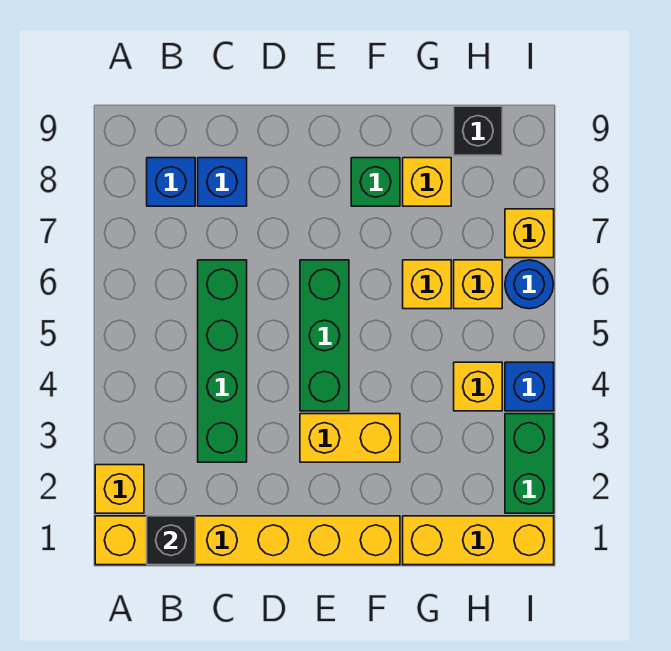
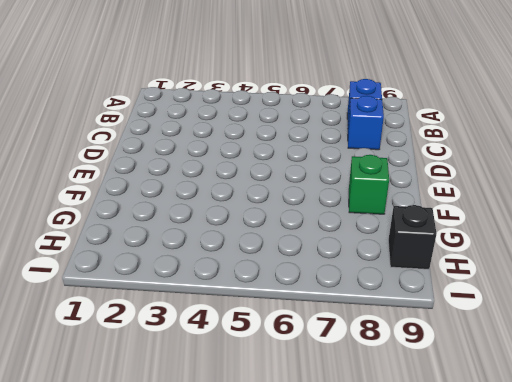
none -> yellow 1x6 brick [95,516,400,565]
none -> yellow 1x1 brick [95,465,144,513]
none -> green 1x4 brick [198,260,247,462]

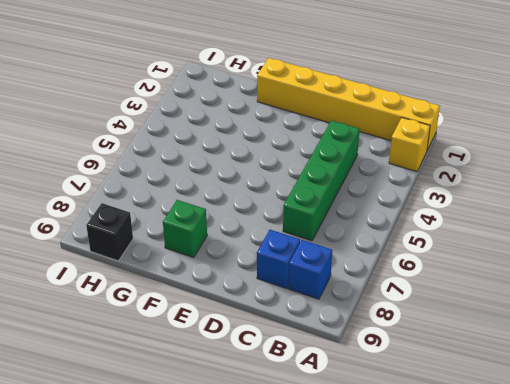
none -> yellow 1x2 brick [300,414,400,462]
none -> green 1x3 brick [300,260,349,411]
none -> yellow 1x3 brick [403,516,554,565]

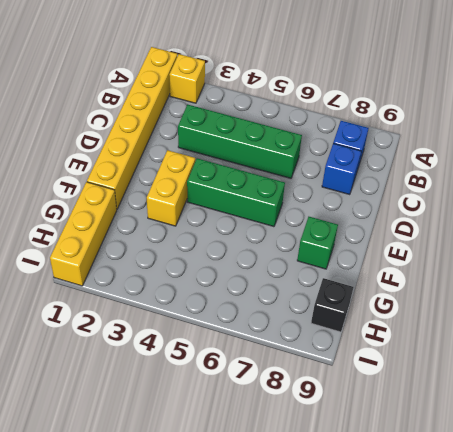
none -> yellow 1x1 brick [403,260,451,309]
none -> yellow 1x1 brick [403,158,451,206]
none -> yellow 1x1 brick [454,362,502,411]

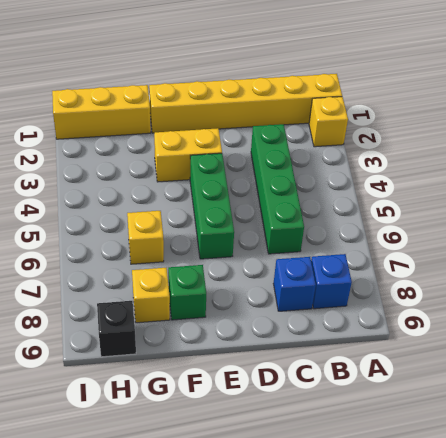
none -> yellow 1x1 brick [454,362,502,411]
none -> yellow 1x1 brick [454,260,502,309]
none -> green 1x2 brick [505,414,554,513]

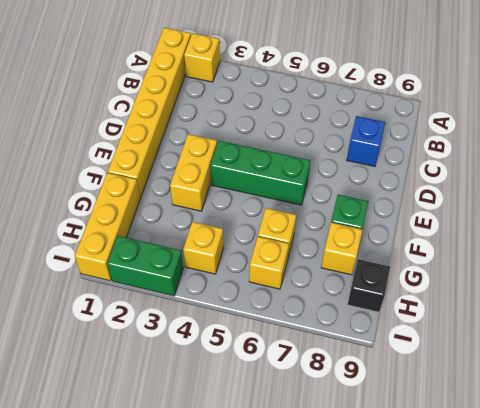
none -> blue 1x1 brick [147,158,195,206]
none -> green 1x4 brick [198,260,247,462]
none -> blue 1x1 brick [505,362,554,411]

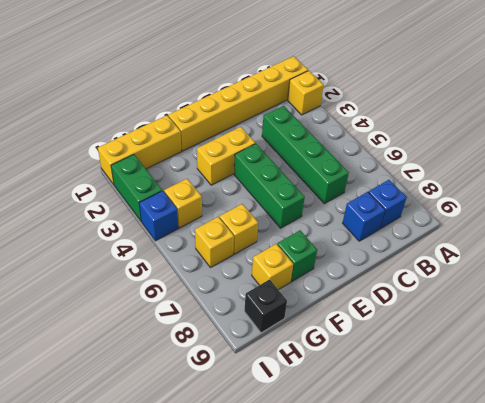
none -> blue 1x1 round brick [505,260,554,309]
none -> yellow 1x1 brick [505,209,554,258]
none -> black 1x1 brick [147,516,195,565]

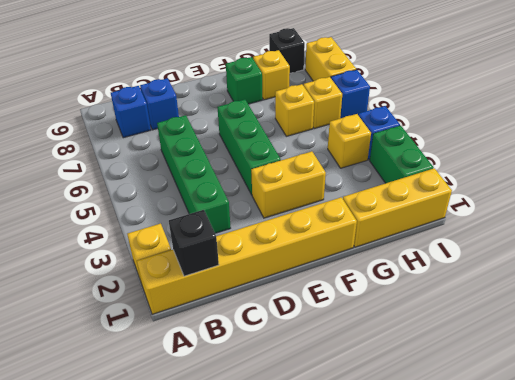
blue 1x1 brick [331,70,370,118] -> blue 1x1 round brick [505,260,554,309]
yellow 1x2 brick [305,37,356,81] -> yellow 1x1 brick [505,209,554,258]

